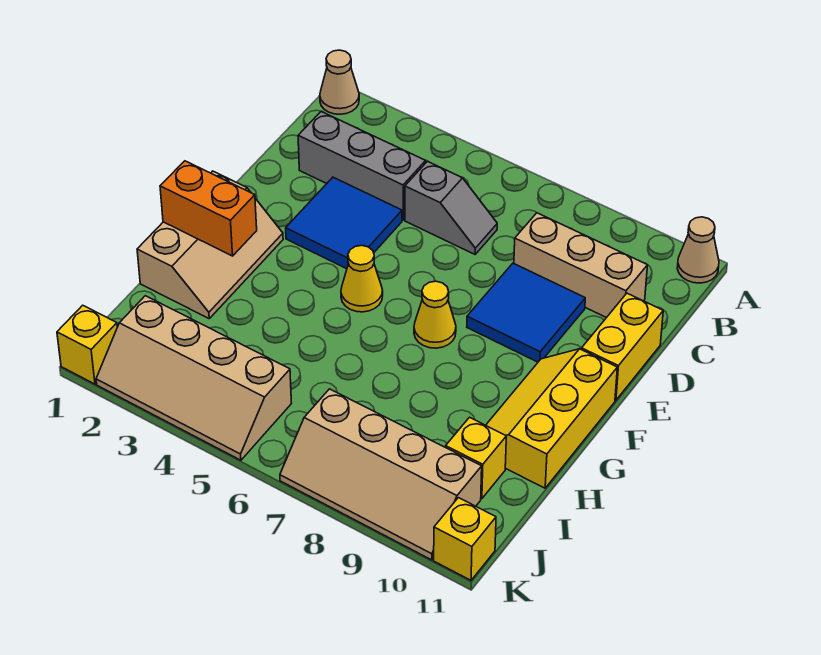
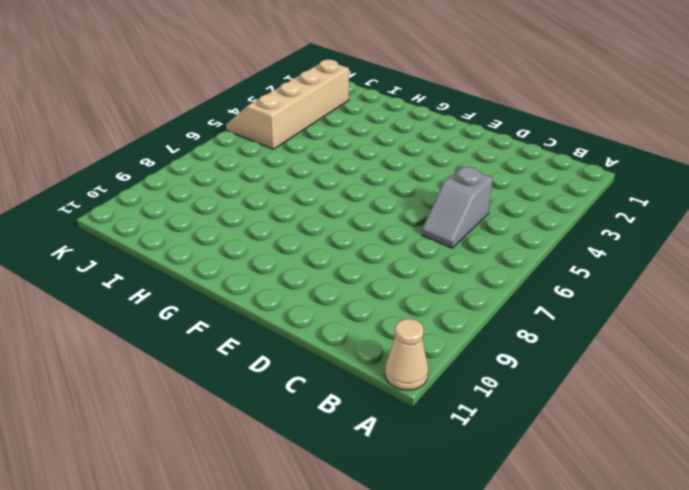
none -> tan 1x1 cone [320,50,359,114]
none -> grey 1x3 brick [298,111,426,220]
none -> tan 1x3 brick [514,213,648,318]

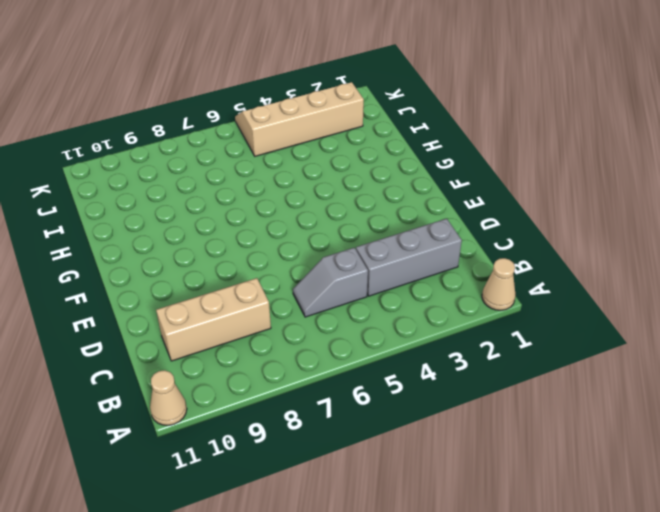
none -> blue 2x2 tile [286,177,402,269]
none -> blue 2x2 tile [467,263,585,362]
none -> yellow 1x2 brick [582,293,663,400]

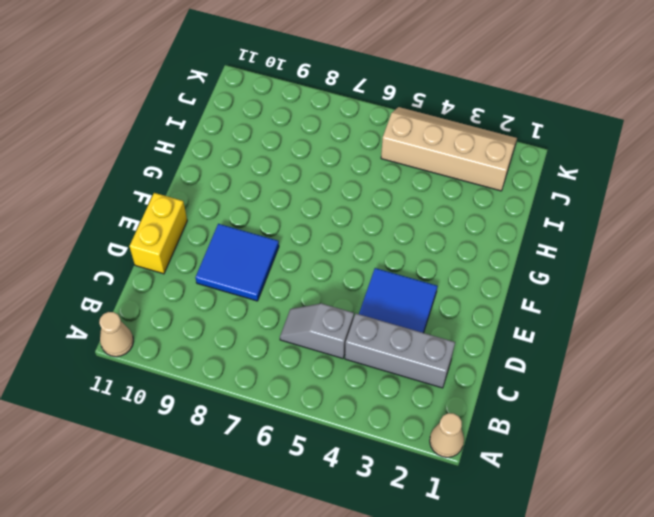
none -> tan 1x3 brick [514,213,648,318]
none -> tan 2x3 slope [137,171,283,318]
none -> yellow 1x1 cone [341,246,383,312]

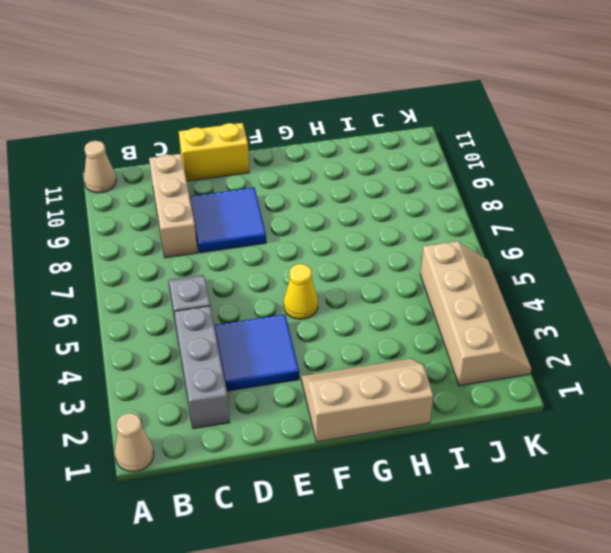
none -> yellow 1x1 cone [414,281,456,348]
none -> yellow 2x3 slope [486,349,617,488]
none -> yellow 1x1 brick [446,417,506,499]

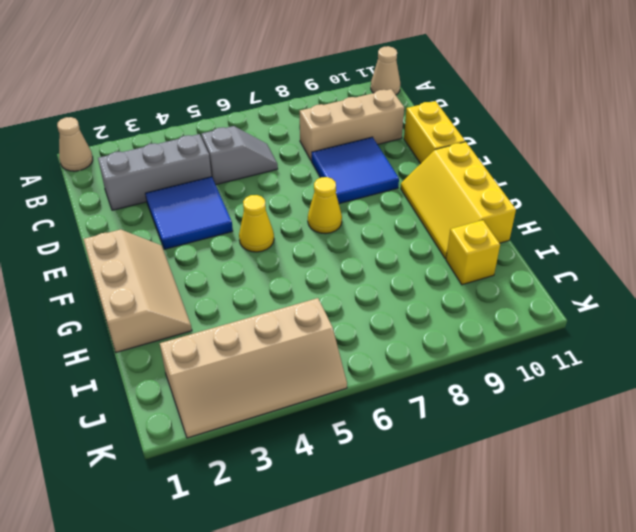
none -> tan 2x4 slope [280,389,482,560]
none -> yellow 1x1 brick [57,305,117,384]
none -> yellow 1x1 brick [434,498,496,580]

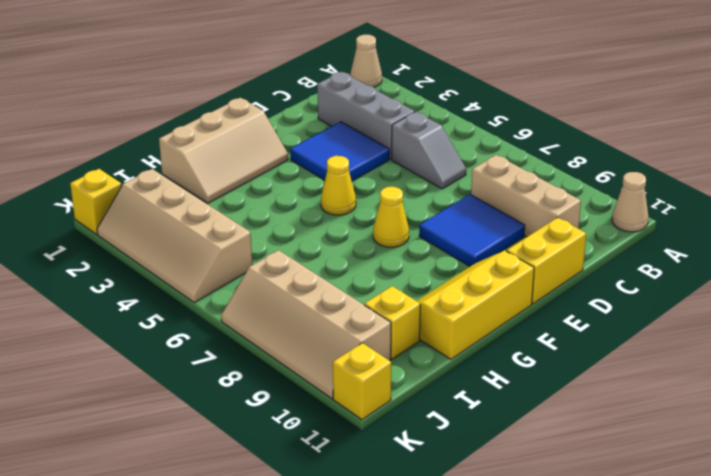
none -> orange 1x2 brick [160,161,257,256]

